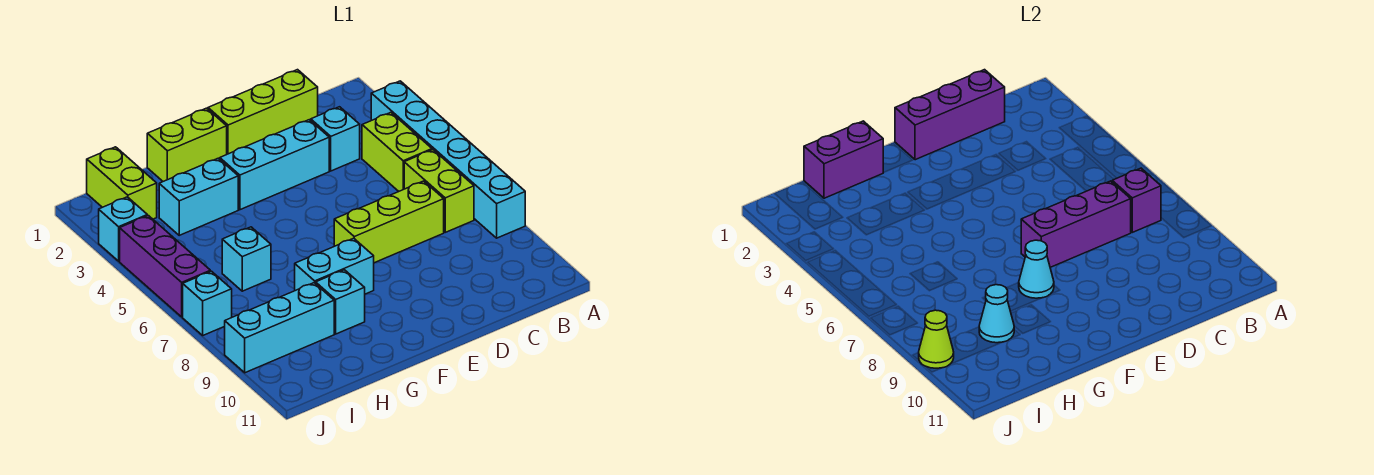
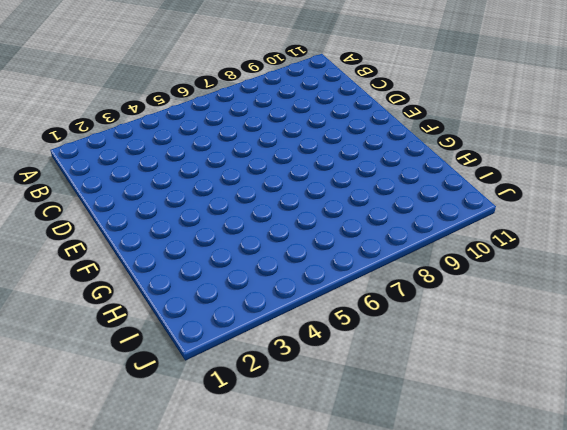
none -> cyan 1x6 brick [371,81,525,238]
none -> lime 1x2 brick [362,113,432,191]
none -> lime 1x2 brick [404,150,474,232]

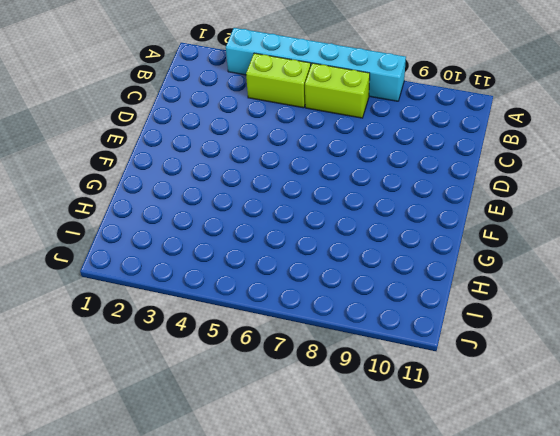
none -> lime 1x3 brick [208,70,318,154]
none -> cyan 1x1 brick [311,107,360,171]
none -> lime 1x3 brick [334,181,444,263]

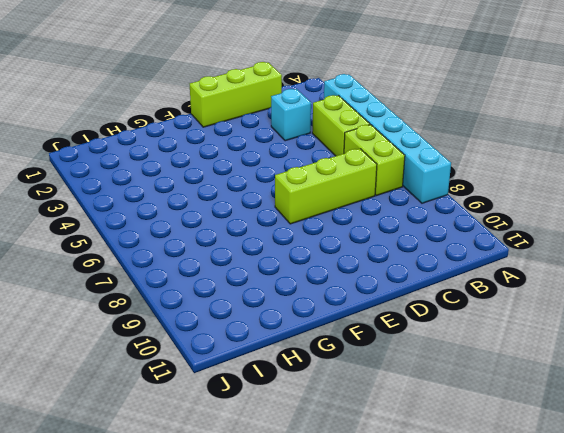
none -> cyan 1x3 brick [220,120,329,210]
none -> lime 1x2 brick [147,108,227,181]
none -> cyan 1x2 brick [295,238,374,294]

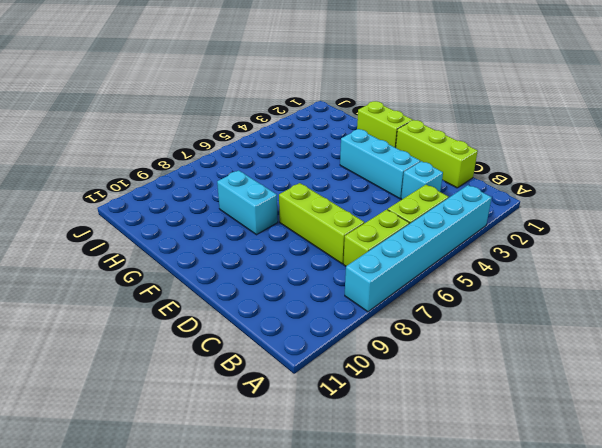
none -> cyan 1x2 brick [159,158,238,235]
none -> cyan 1x1 brick [316,270,365,334]
none -> cyan 1x1 brick [222,227,271,291]

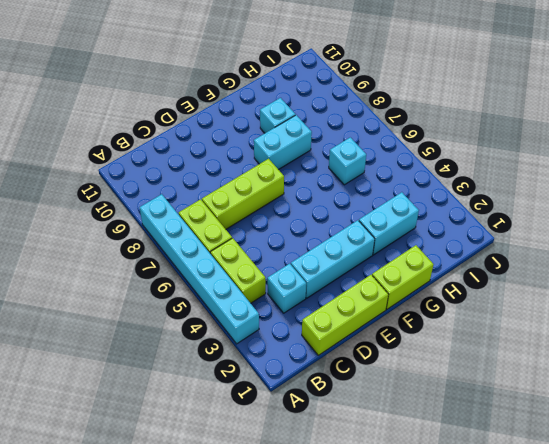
none -> cyan 1x3 brick [225,283,334,373]
none -> lime 1x2 brick [87,147,157,219]
none -> cyan 1x1 brick [99,197,147,261]

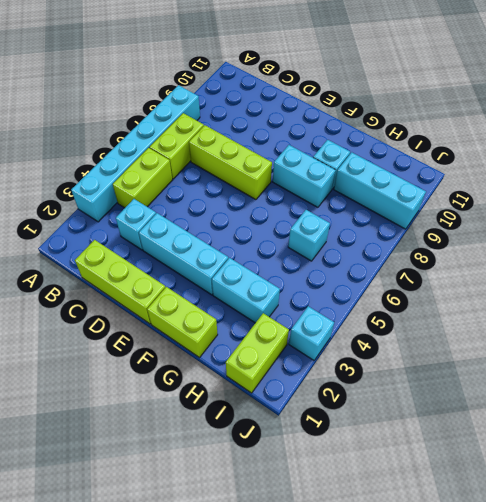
none -> purple 1x3 brick [120,216,210,317]
none -> cyan 1x1 brick [183,271,232,335]
none -> purple 1x1 brick [1112,168,1161,232]

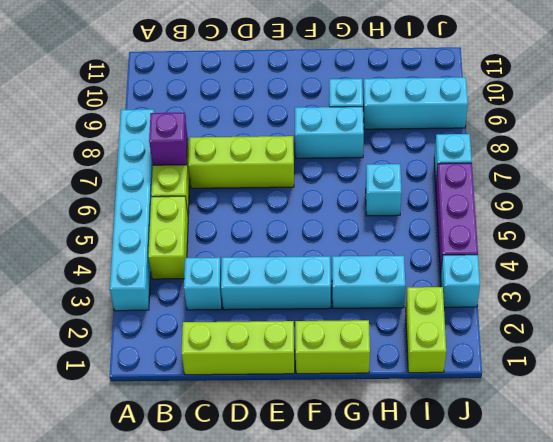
none -> purple 1x3 brick [895,70,1005,160]
none -> purple 1x3 brick [1021,181,1131,267]
none -> cyan 1x1 cone [1019,240,1054,298]

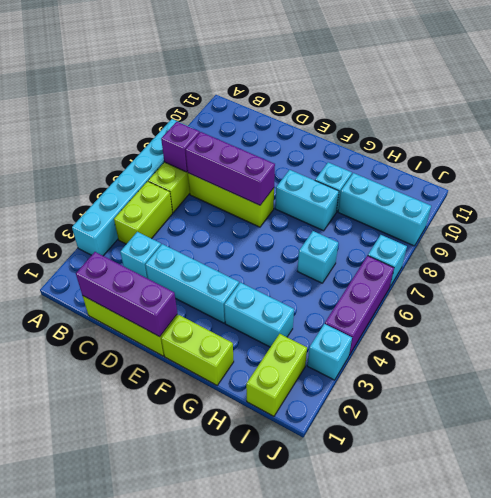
none -> cyan 1x1 cone [1019,240,1054,298]
none -> purple 1x2 brick [804,121,883,198]
none -> cyan 1x1 cone [979,285,1014,343]

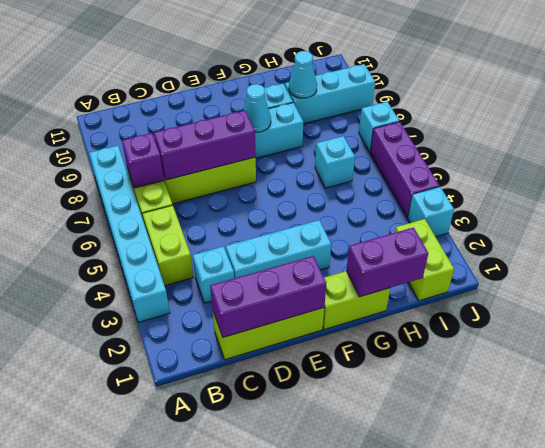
none -> cyan 1x2 brick [159,158,238,235]
none -> lime 1x1 cone [919,310,954,368]

